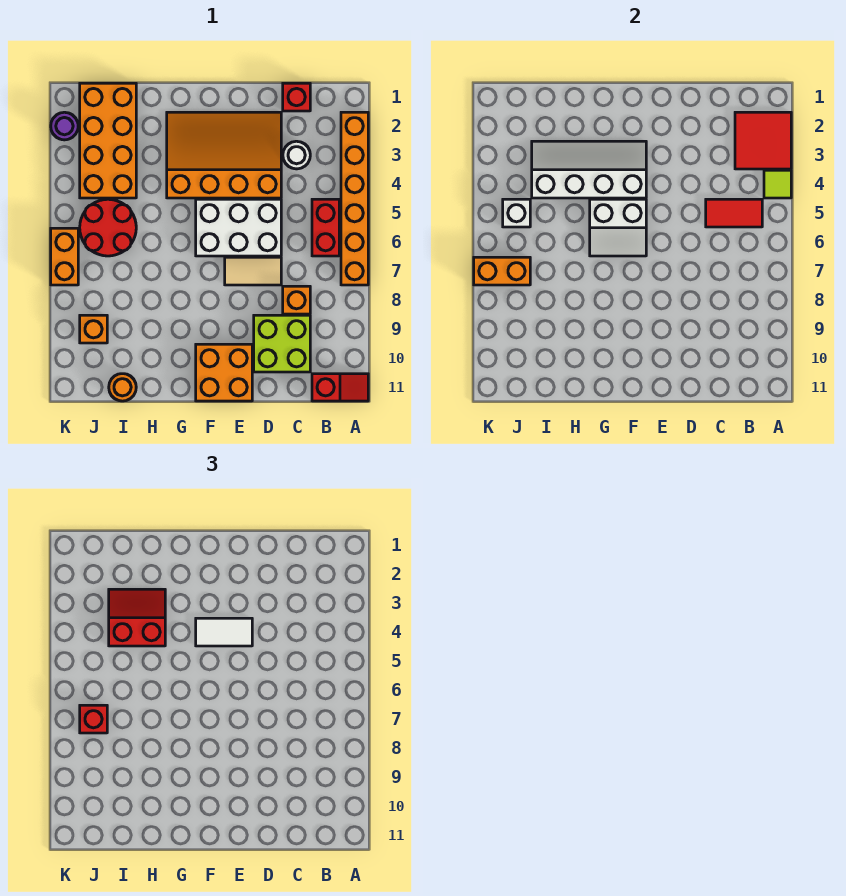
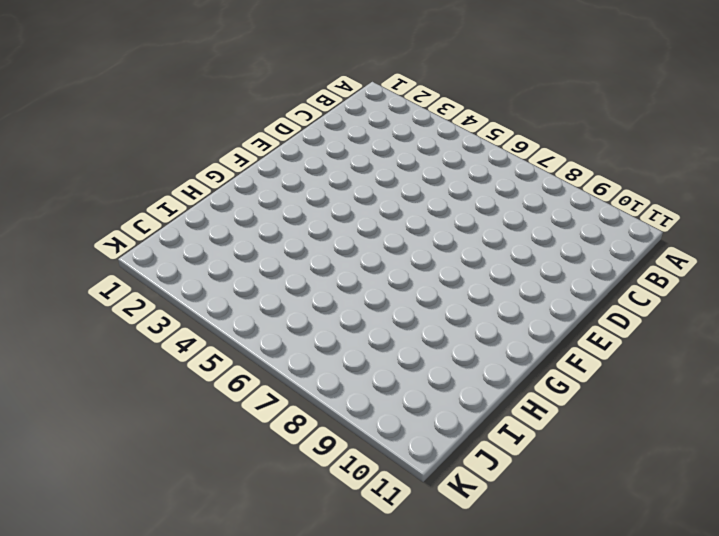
none -> orange 1x6 brick [341,112,368,285]
none -> red 1x2 slope [312,374,368,401]
none -> red 1x2 brick [312,199,339,256]

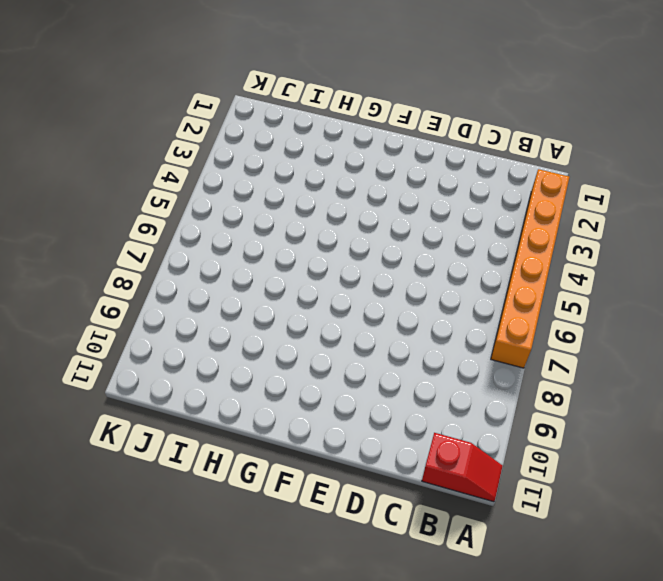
none -> red 1x2 brick [312,199,339,256]
none -> red 1x1 brick [283,83,310,111]
none -> white 1x1 round brick [283,141,310,169]

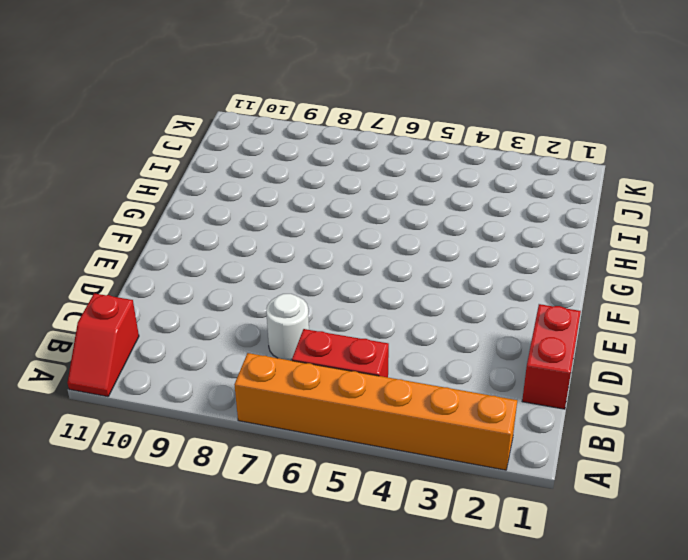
red 1x2 brick [522,304,581,409] -> red 1x1 brick [283,83,310,111]
white 1x1 round brick [266,294,309,360] -> white 1x1 round brick moved to [283,141,310,169]
none -> orange 1x1 brick [283,286,310,314]
none -> lime 2x2 brick [254,315,310,372]
none -> orange 3x4 slope [167,112,281,198]

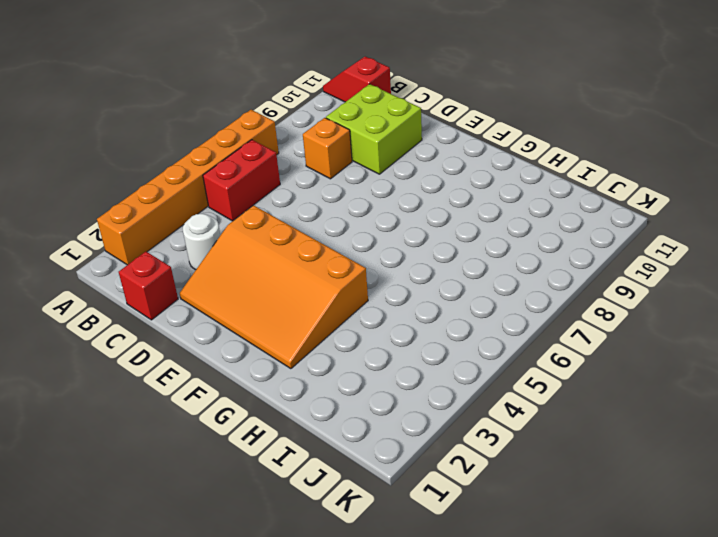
none -> white 2x3 brick [196,199,281,256]
none -> tan 1x2 tile [225,257,281,285]
none -> orange 2x2 brick [196,344,252,401]

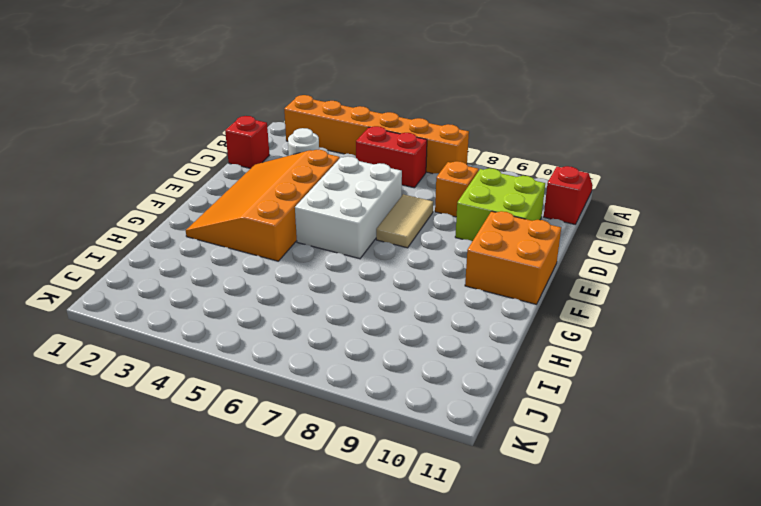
none -> orange 2x4 brick [80,83,136,198]
none -> red 2x2 round brick [80,199,136,256]
none -> orange 1x1 round brick [109,374,136,401]

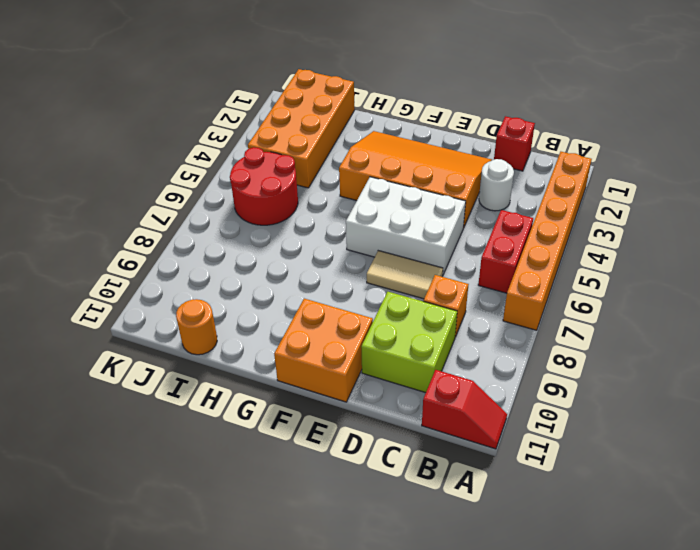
none -> orange 1x1 brick [80,315,107,343]
none -> purple 1x1 round brick [51,112,78,140]
none -> orange 1x2 brick [51,228,78,285]

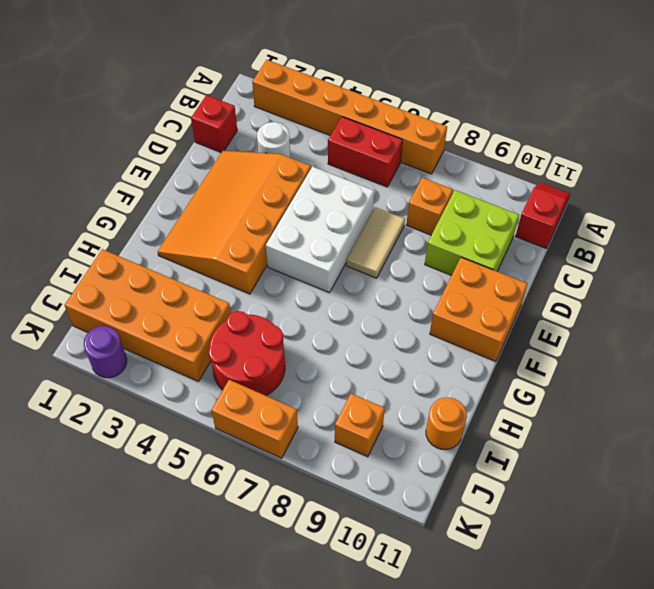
none -> red 2x2 tile [735,112,791,169]
none -> lime 1x1 tile [764,170,791,198]
none -> red 1x2 tile [706,199,762,227]

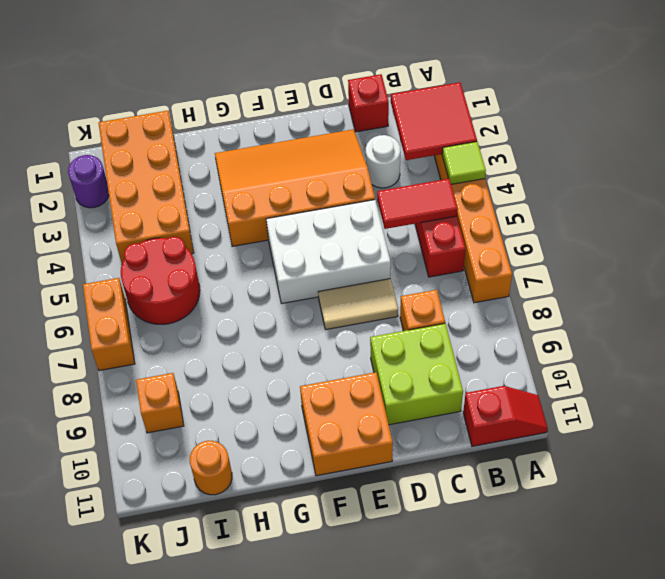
none -> white 2x4 slope [532,141,646,198]
none -> white 2x2 slope [590,199,646,256]
none -> white 1x1 brick [503,199,530,227]

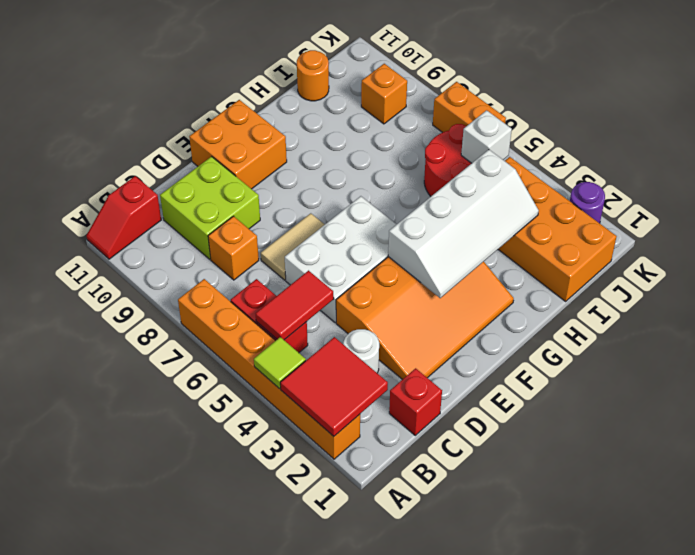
none -> white 2x2 slope [590,199,646,256]
none -> orange 1x2 brick [474,257,530,285]
none -> white 1x2 tile [196,618,252,646]

